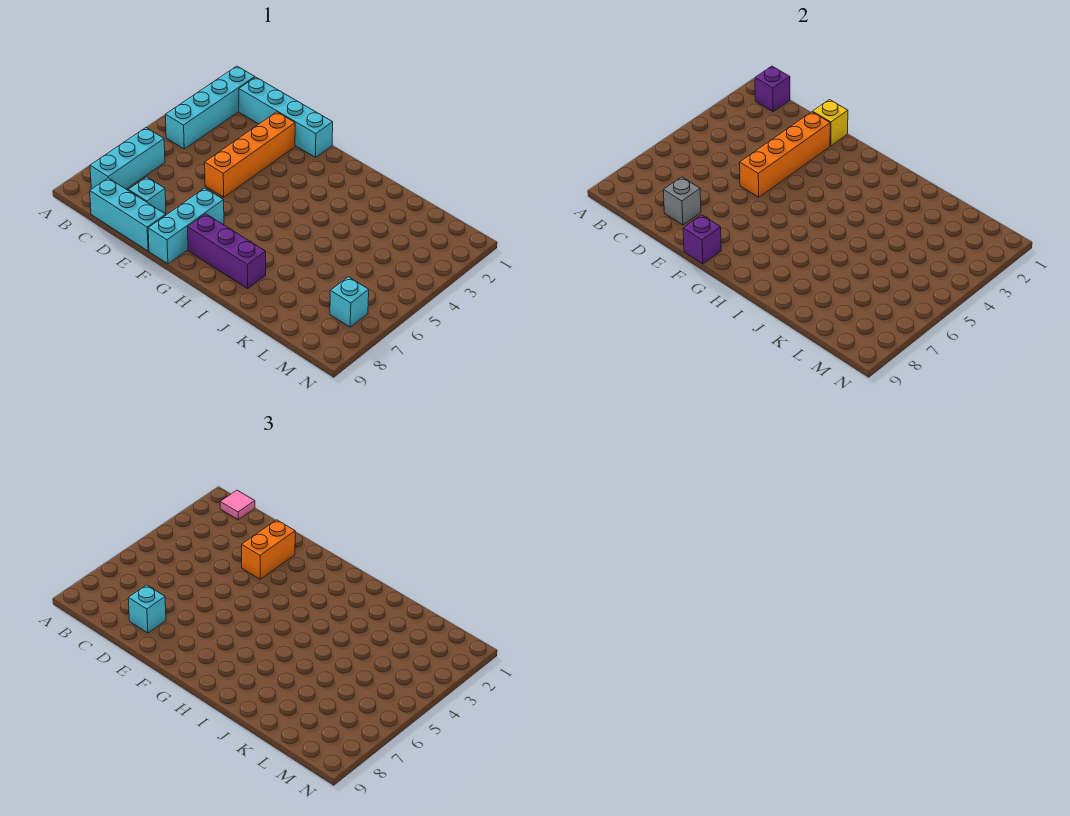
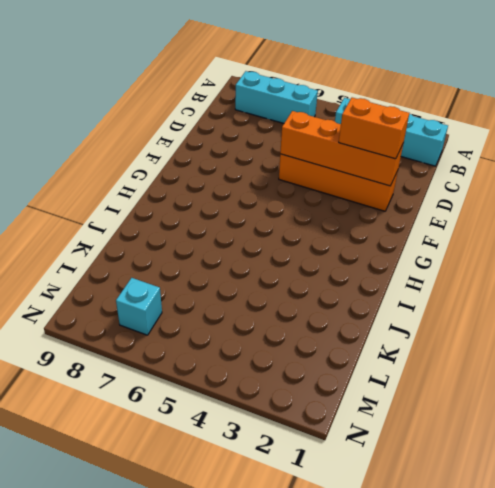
none -> cyan 1x4 brick [239,77,333,157]
none -> cyan 1x3 brick [90,178,166,251]
none -> cyan 1x1 brick [128,177,166,213]

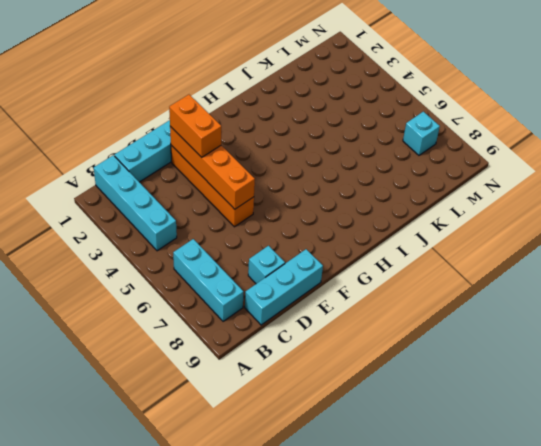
none -> cyan 1x3 brick [148,188,224,264]
none -> purple 1x3 brick [188,214,266,289]
none -> purple 1x1 brick [755,66,790,112]

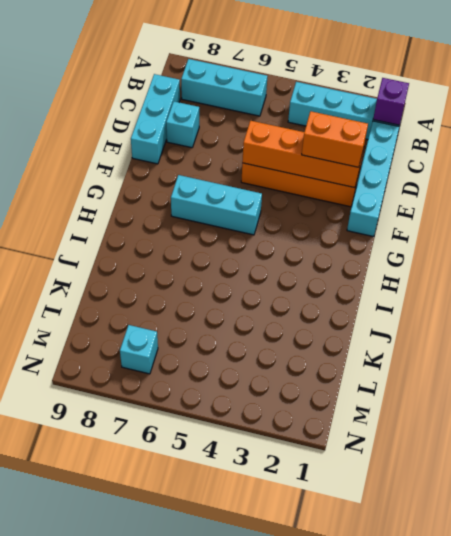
cyan 1x3 brick [171,175,262,235] -> cyan 1x3 brick moved to [148,188,224,264]
none -> purple 1x3 brick [188,214,266,289]
none -> grey 1x1 brick [663,177,701,225]
none -> yellow 1x1 brick [812,100,848,146]

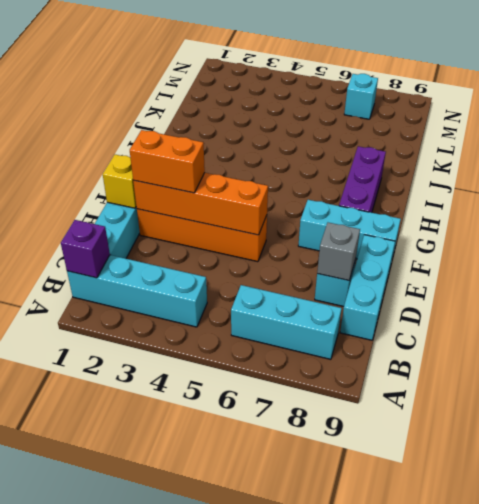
none -> purple 1x1 brick [683,215,721,264]
none -> pink 1x1 tile [220,490,255,520]
none -> cyan 1x1 brick [128,585,166,633]

